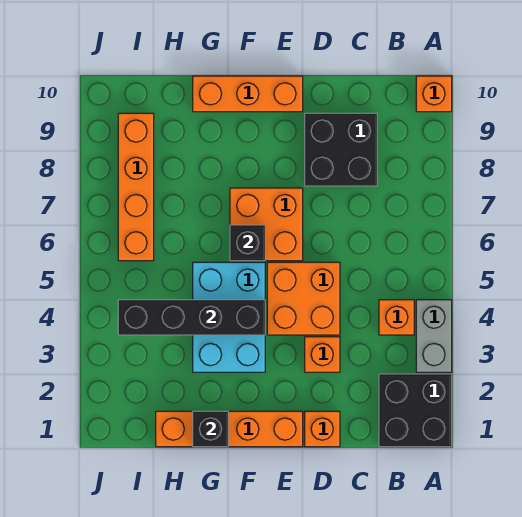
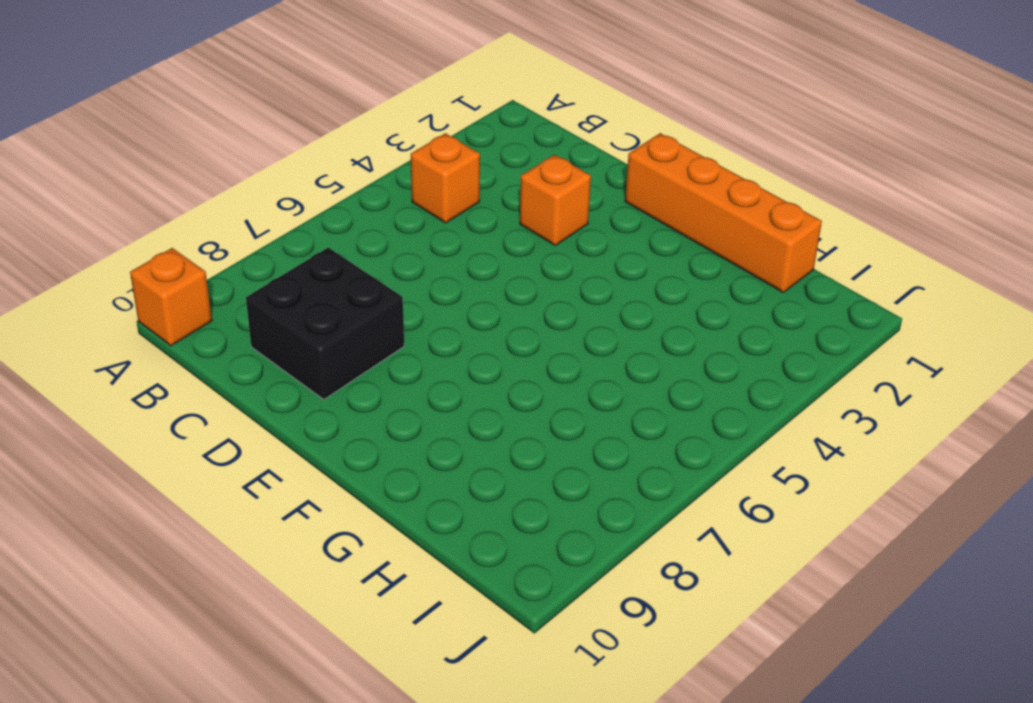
none -> black 2x2 brick [379,374,452,447]
none -> grey 1x2 brick [416,300,452,372]
none -> orange 1x1 brick [305,411,340,447]

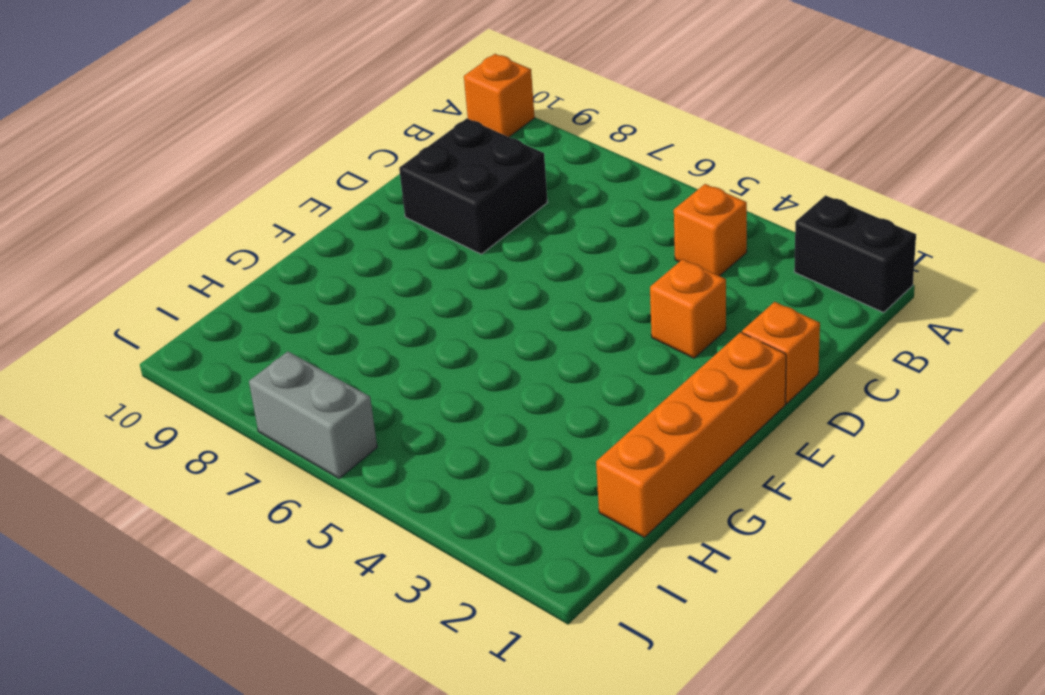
black 1x2 brick [794,195,916,312] -> black 2x2 brick [379,374,452,447]
grey 1x2 brick [249,351,377,478] -> grey 1x2 brick moved to [416,300,452,372]
none -> orange 2x2 brick [267,262,340,335]
none -> orange 2x2 brick [230,188,303,261]
none -> orange 1x3 brick [193,76,303,112]

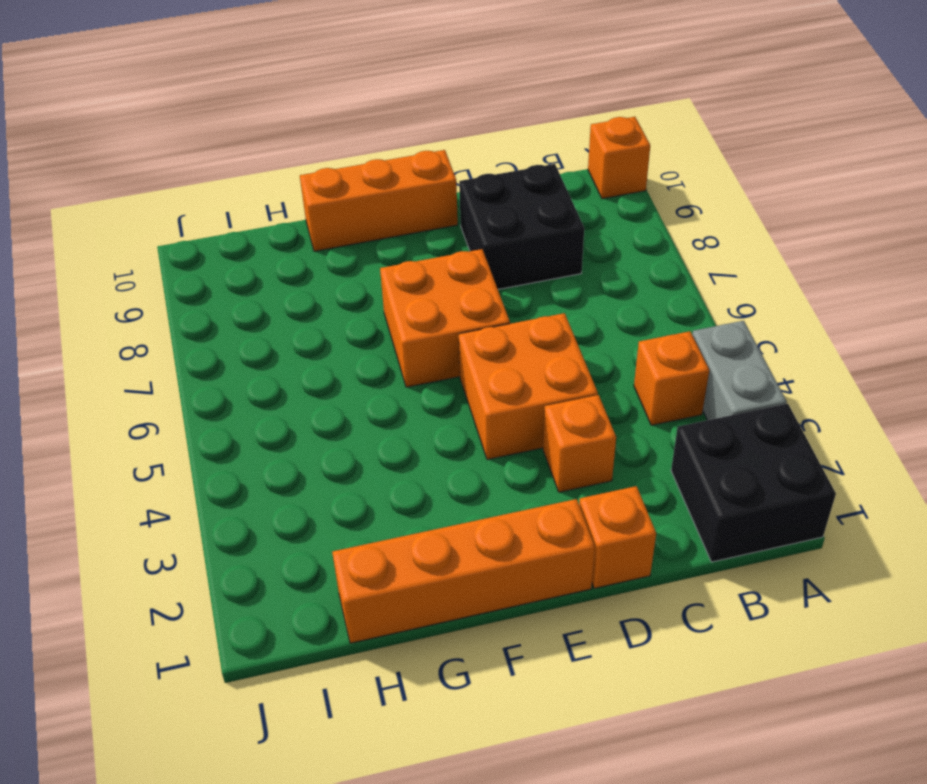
none -> cyan 2x3 brick [193,262,265,372]
none -> orange 1x4 brick [118,113,154,261]
none -> black 1x4 brick [118,300,265,335]

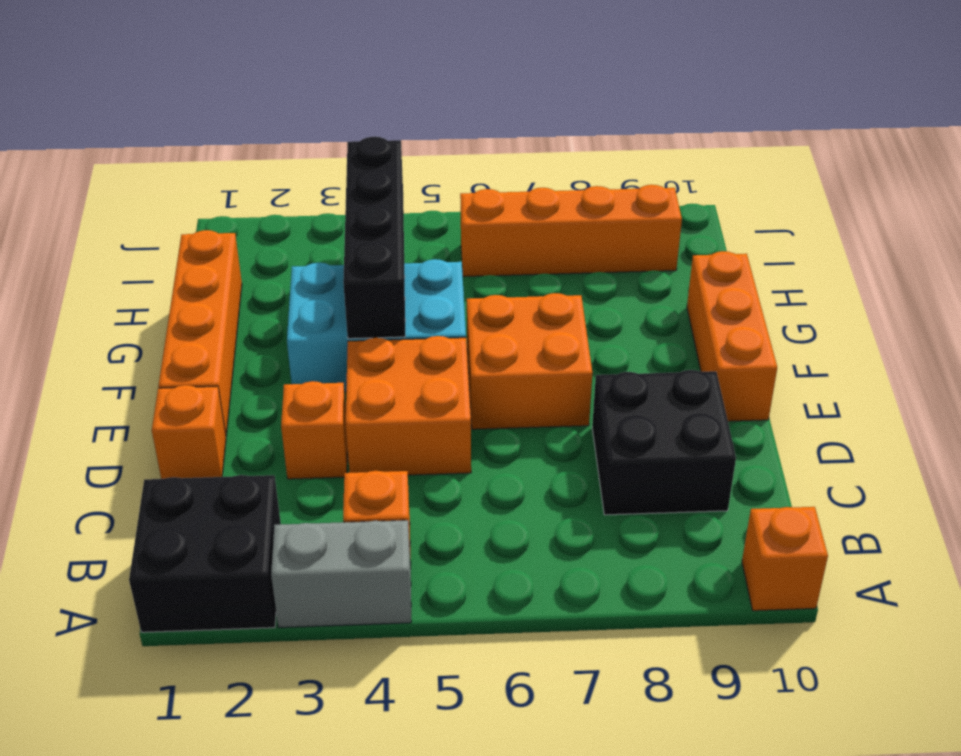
none -> black 1x1 brick [230,225,265,261]
none -> black 1x1 brick [193,411,228,447]

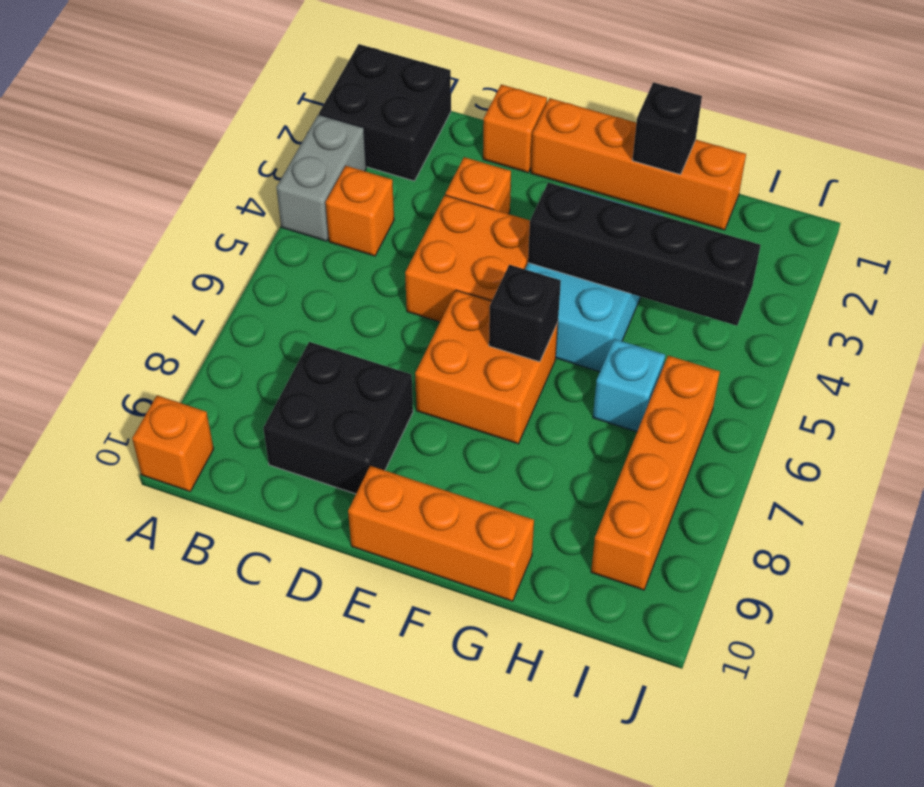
cyan 1x1 brick [593,339,665,432] -> none

